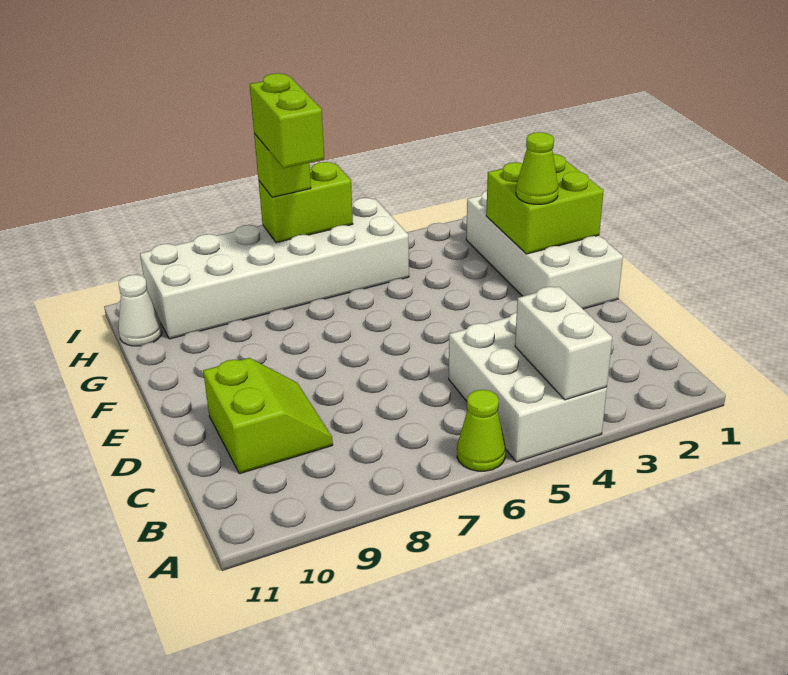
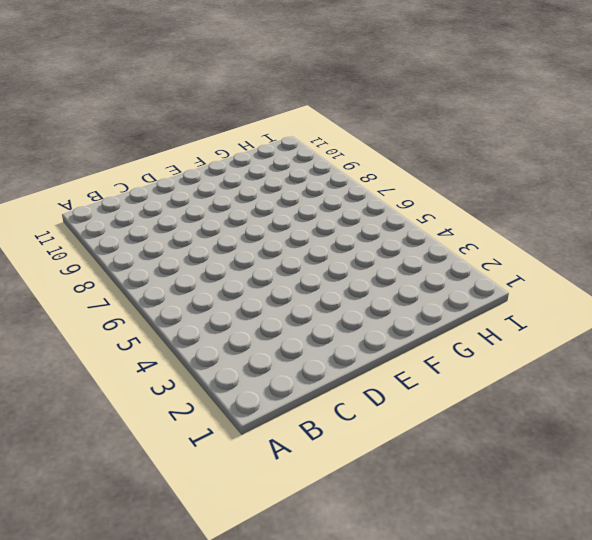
none -> white 2x3 brick [449,312,607,462]
none -> lime 1x1 cone [457,390,506,471]
none -> lime 2x2 slope [203,358,333,474]

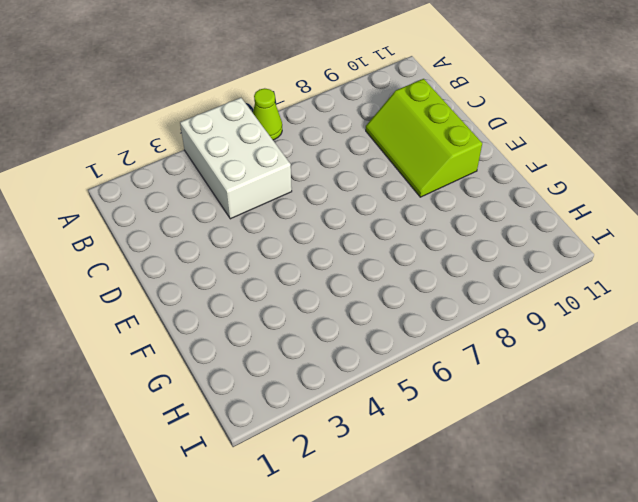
lime 2x3 slope [366,79,482,197] -> lime 2x2 slope [203,358,333,474]
none -> white 2x4 brick [466,191,623,309]
none -> white 2x6 brick [140,198,409,339]
none -> white 1x1 cone [118,275,162,346]

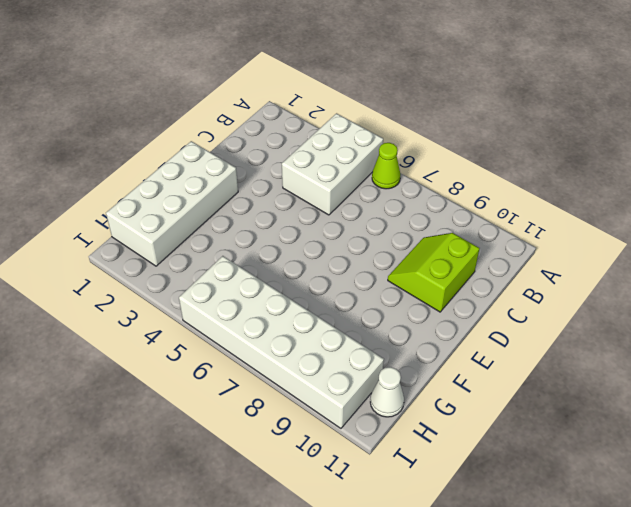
none -> white 1x2 brick [515,287,612,400]
none -> lime 2x2 brick [486,154,604,254]
none -> lime 1x2 brick [259,162,353,243]

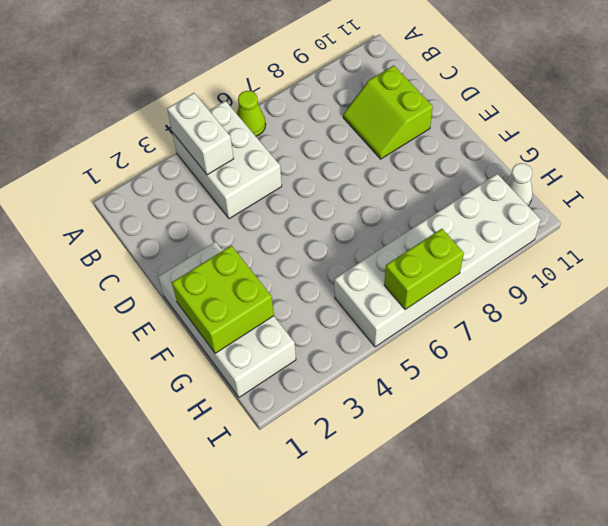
none -> lime 1x1 cone [516,132,558,204]
none -> lime 1x1 brick [254,134,311,197]
none -> lime 1x2 brick [250,73,324,168]

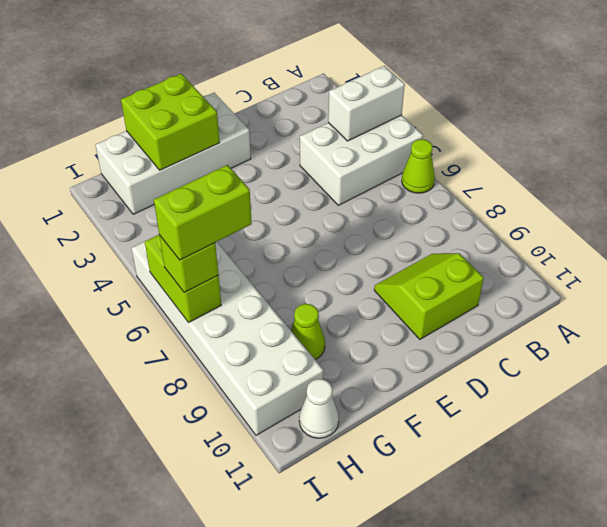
lime 1x1 cone [291,304,325,360] -> lime 1x1 cone moved to [516,132,558,204]

